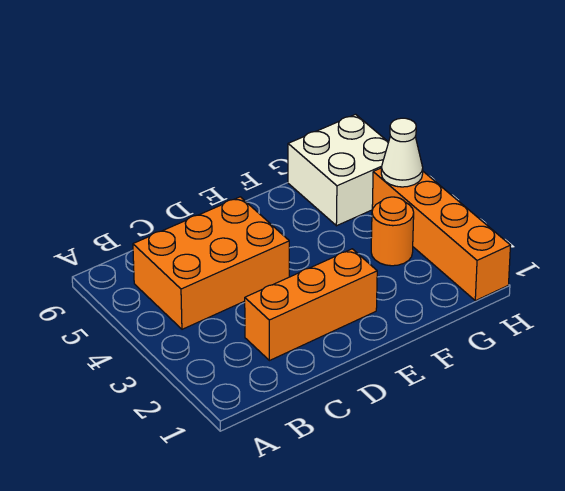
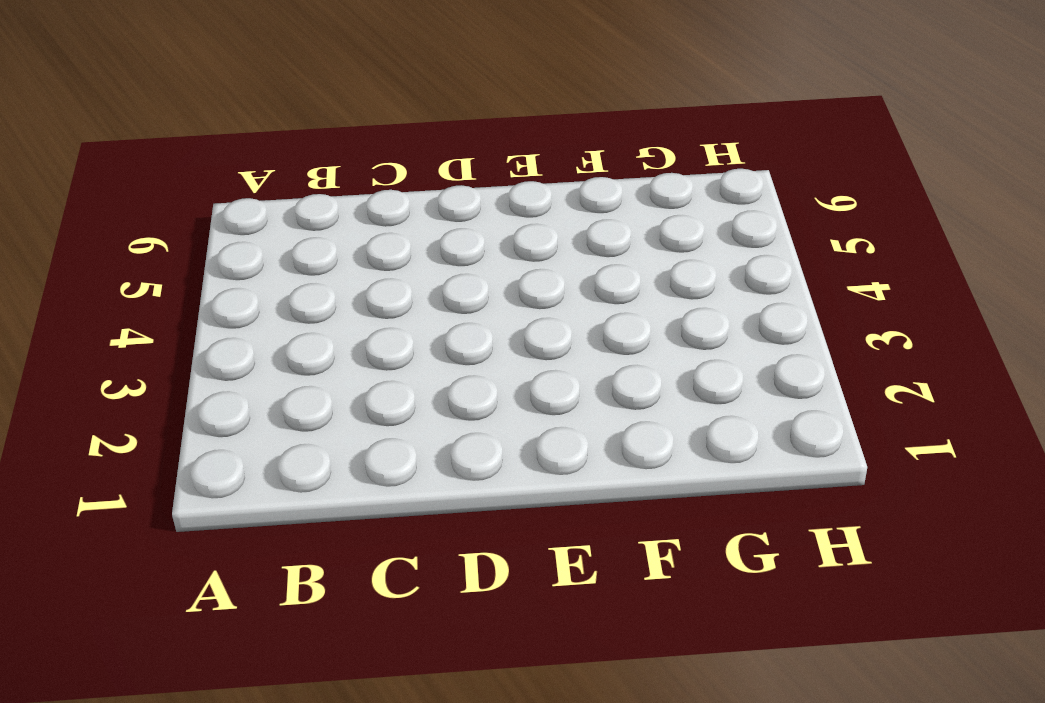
none -> orange 2x3 brick [133,197,289,329]
none -> orange 1x3 brick [245,249,377,361]

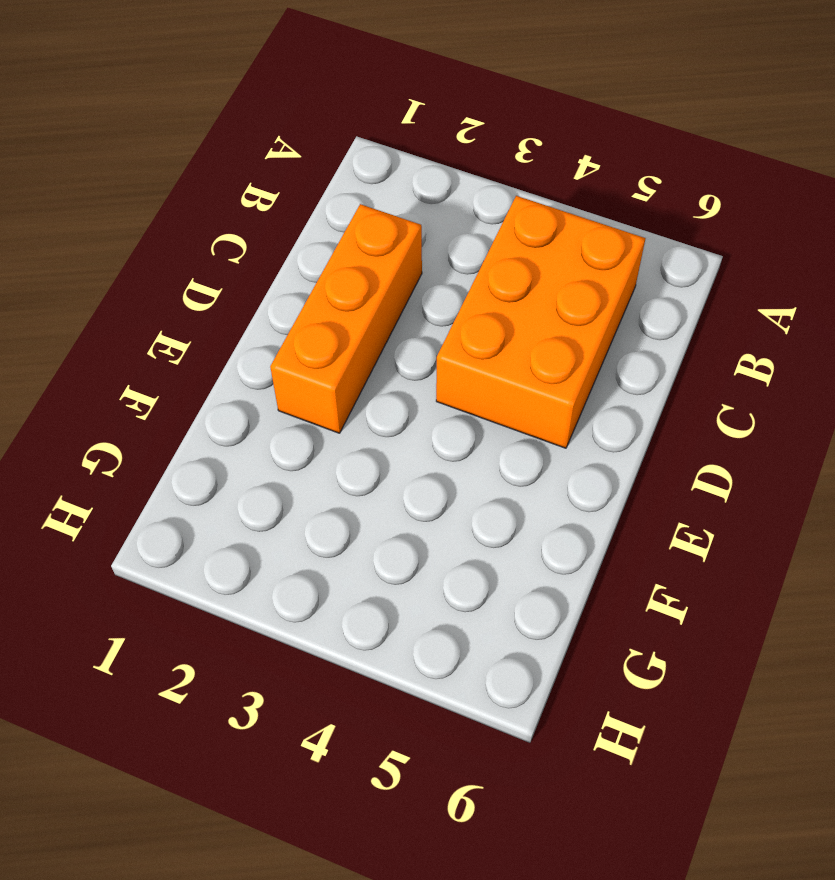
none -> orange 1x1 round brick [371,197,414,266]
none -> white 2x2 brick [288,114,389,226]

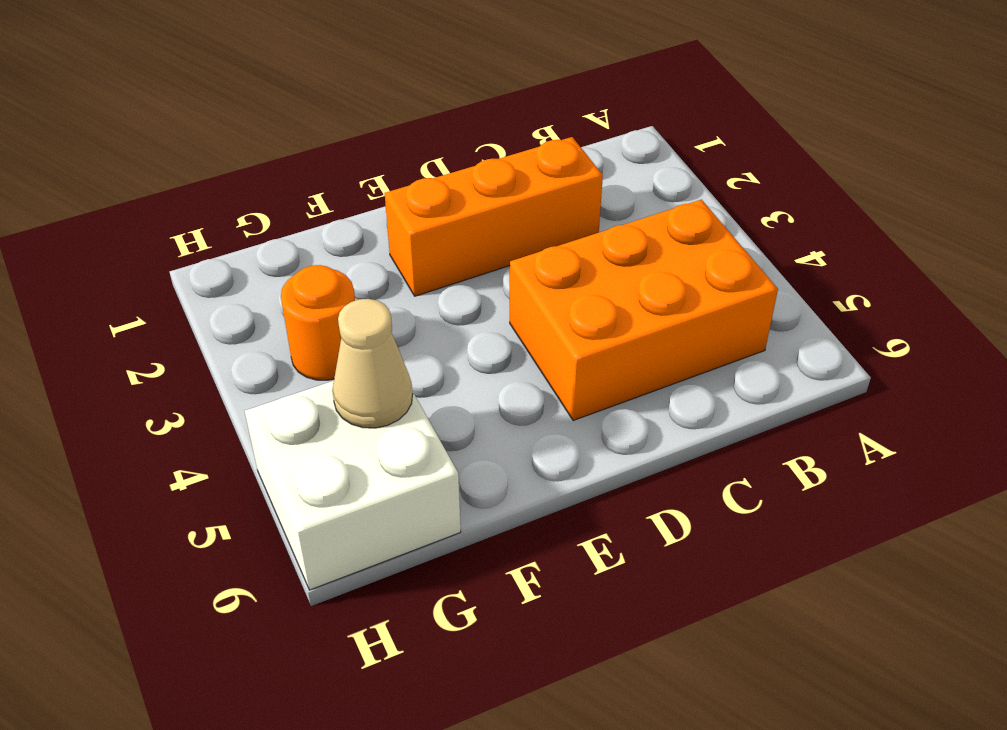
tan 1x1 cone [332,299,413,428] -> none
none -> orange 1x4 brick [372,168,511,301]
none -> white 1x1 cone [381,118,423,187]

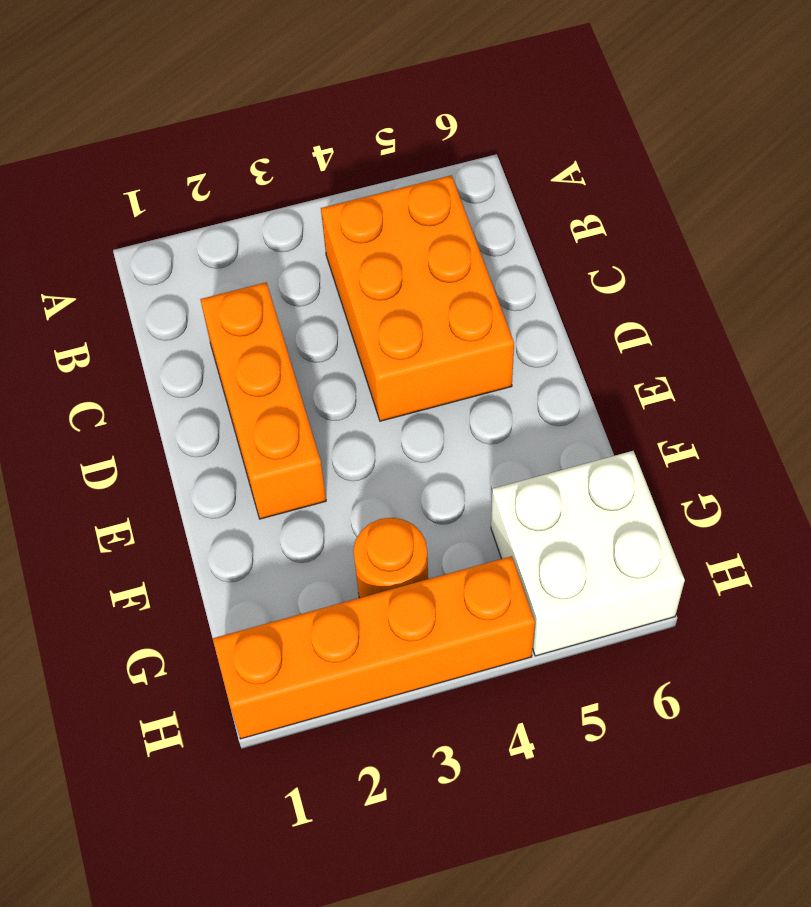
none -> white 1x1 cone [381,118,423,187]

